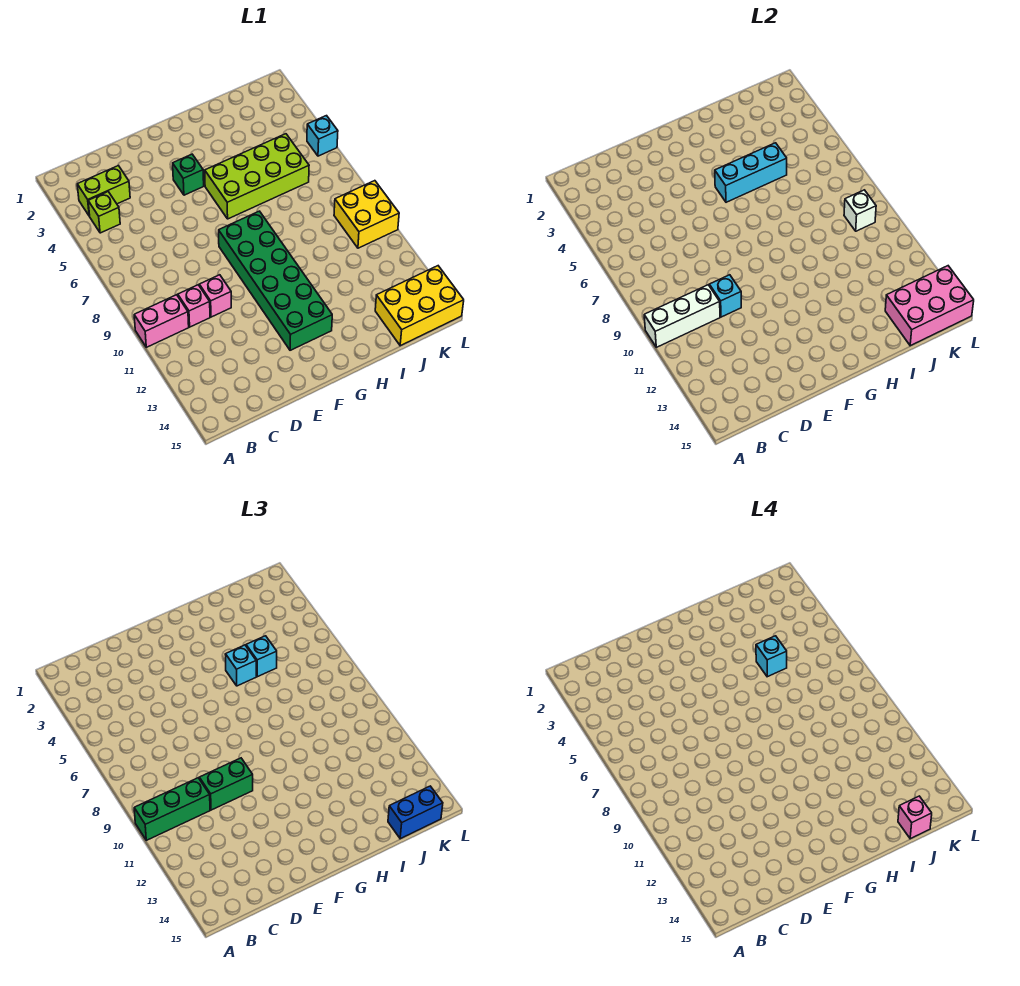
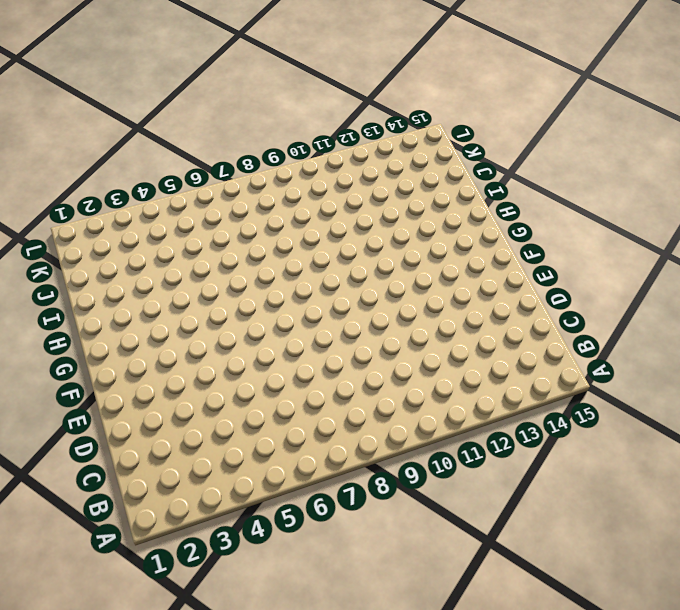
none -> pink 1x2 brick [134,295,189,347]
none -> lime 1x2 brick [77,166,130,216]
none -> lime 1x1 brick [88,192,120,233]

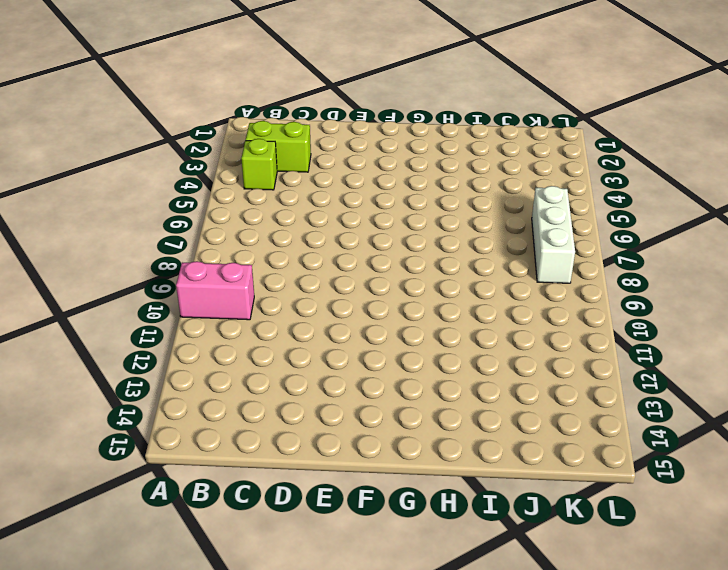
white 1x3 brick [532,186,575,283] -> white 1x3 brick turned to [644,285,720,347]
none -> pink 1x1 brick [178,285,210,327]
none -> pink 1x1 brick [199,275,231,317]
none -> green 1x1 brick [173,154,204,195]

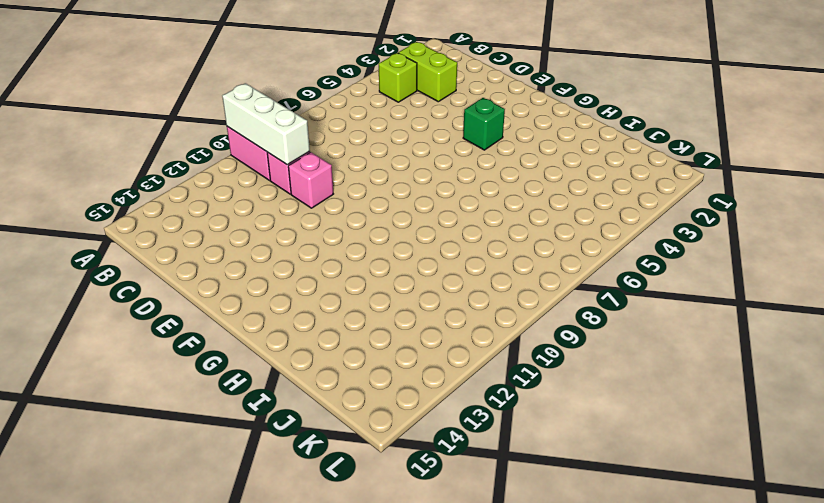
none -> green 2x6 brick [219,211,332,350]
none -> lime 2x4 brick [205,134,309,219]
none -> yellow 2x3 brick [375,266,464,346]

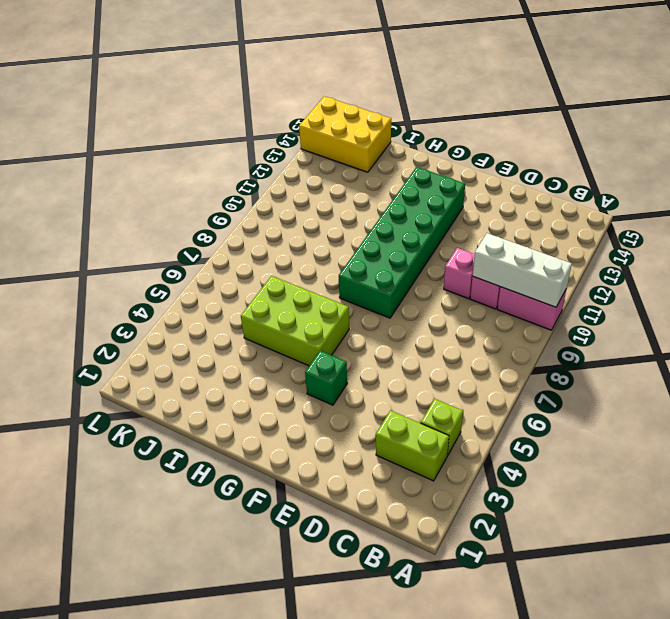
lime 2x3 brick [241,276,349,366] -> lime 2x4 brick [205,134,309,219]
none -> yellow 2x2 brick [334,181,399,248]
none -> cyan 1x1 brick [307,116,338,156]
none -> cyan 1x1 brick [709,275,741,317]

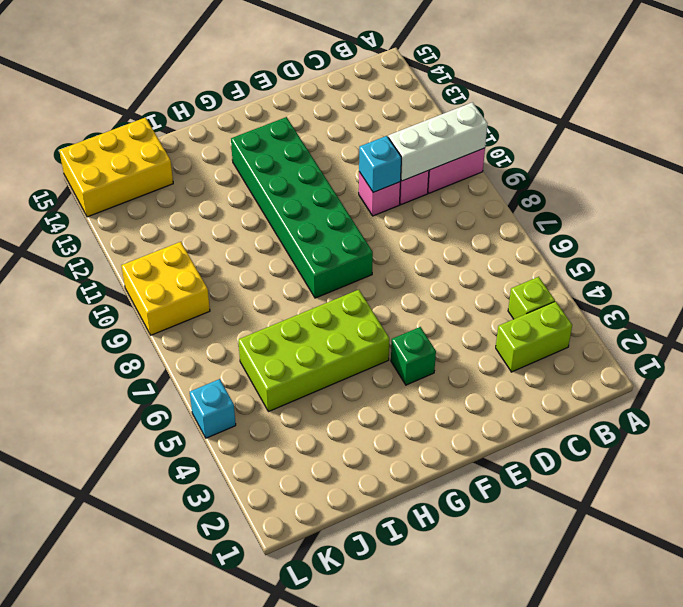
none -> cyan 1x3 brick [715,143,787,202]
none -> pink 2x3 brick [885,266,974,346]
none -> white 1x1 brick [844,190,876,231]

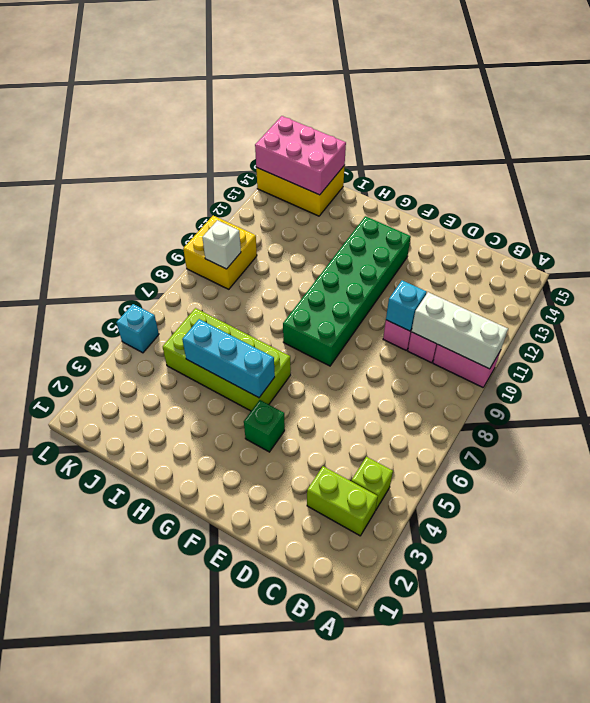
none -> green 1x3 brick [134,778,210,840]
none -> green 1x2 brick [199,758,253,810]
none -> cyan 1x1 brick [225,645,256,686]

